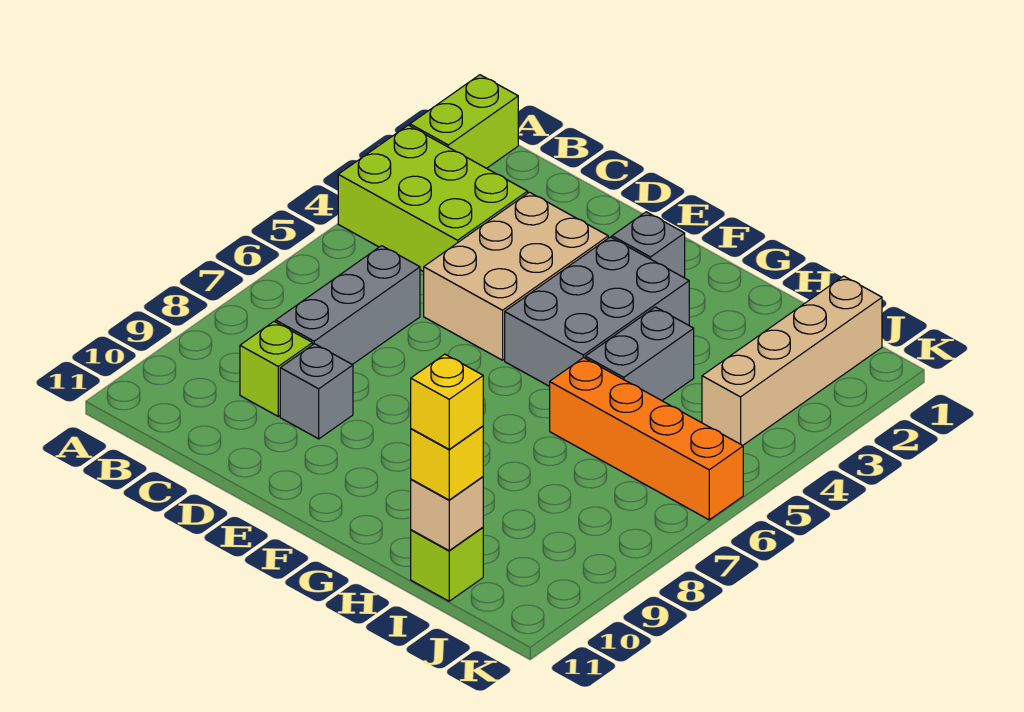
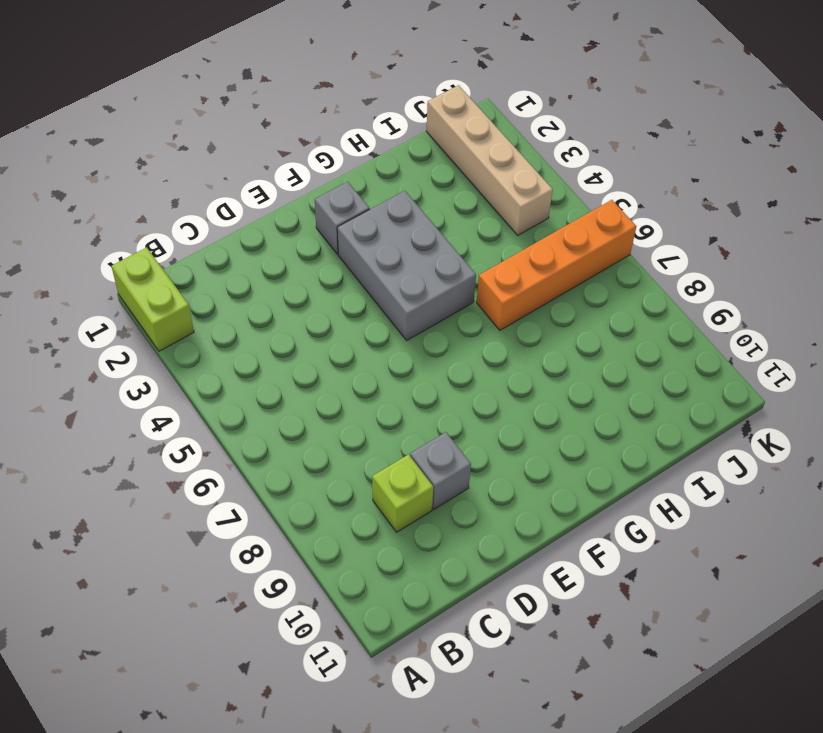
none -> lime 2x3 brick [338,125,528,272]
none -> grey 1x3 brick [276,246,420,365]
none -> tan 2x3 brick [424,192,608,360]

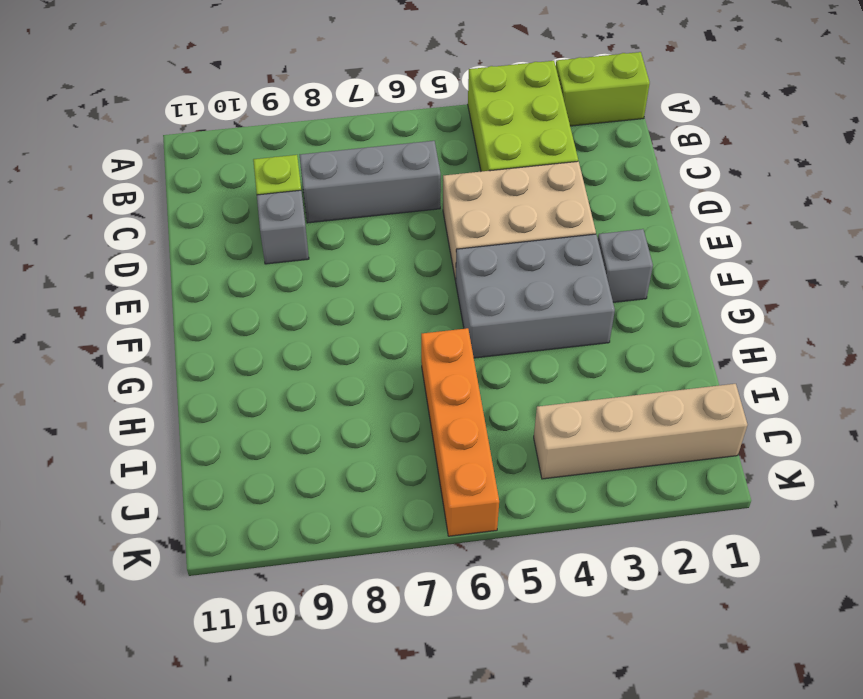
none -> grey 1x2 brick [585,307,694,401]
none -> lime 1x1 brick [411,527,483,601]
none -> tan 1x1 brick [411,477,483,550]

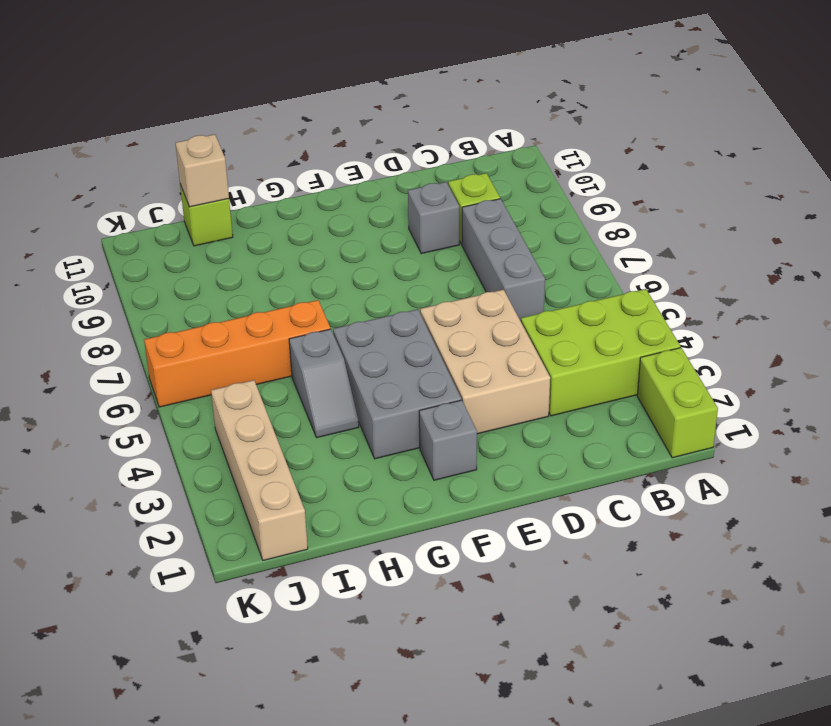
grey 1x2 slope [289,329,359,438] -> grey 1x2 brick [585,307,694,401]
none -> yellow 1x1 brick [411,426,483,500]
none -> yellow 1x1 brick [411,354,483,449]

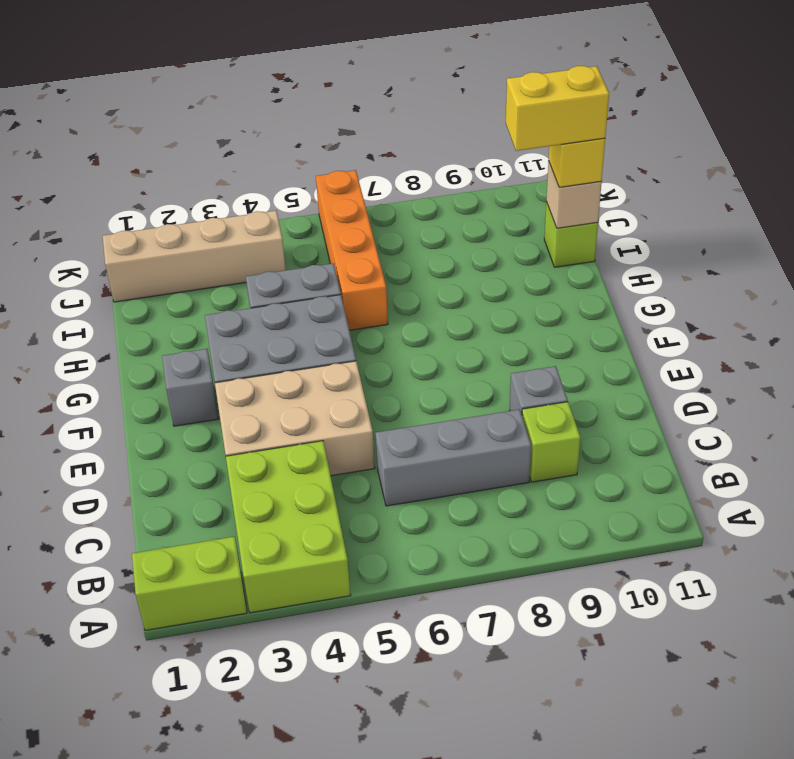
yellow 1x2 brick [506,66,609,151] -> yellow 1x1 brick [411,354,483,449]

